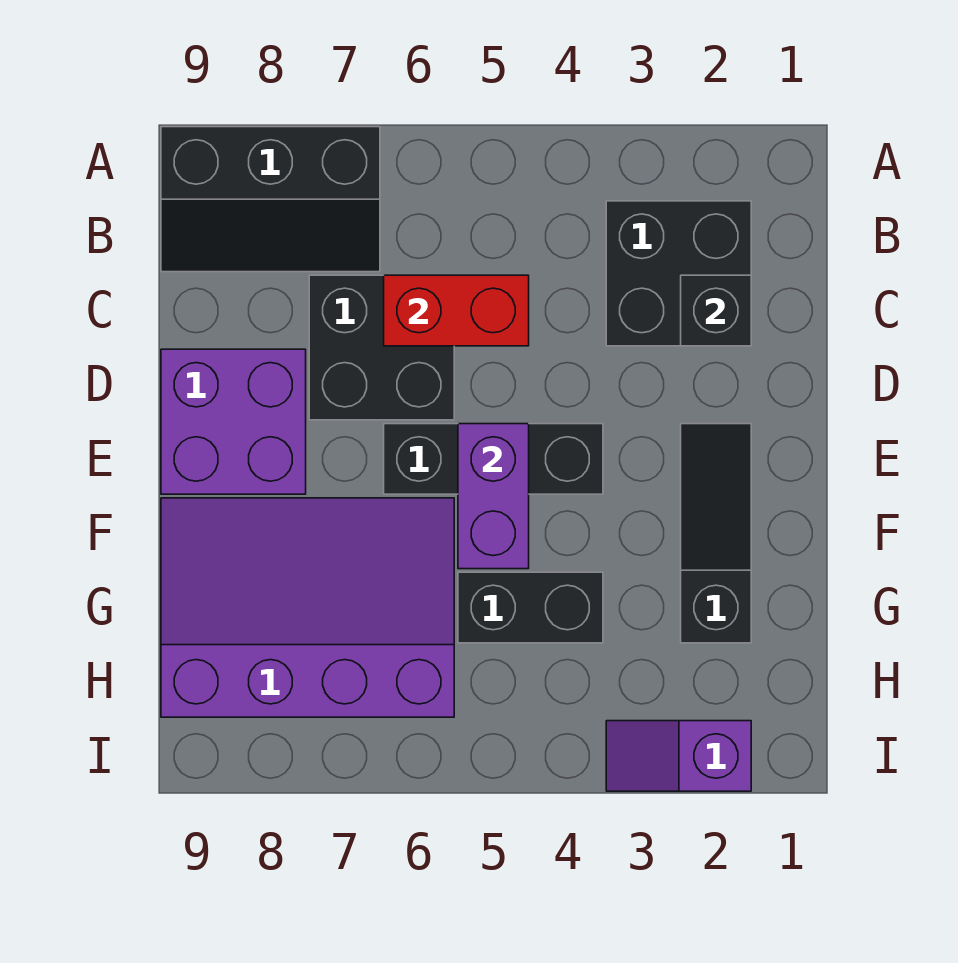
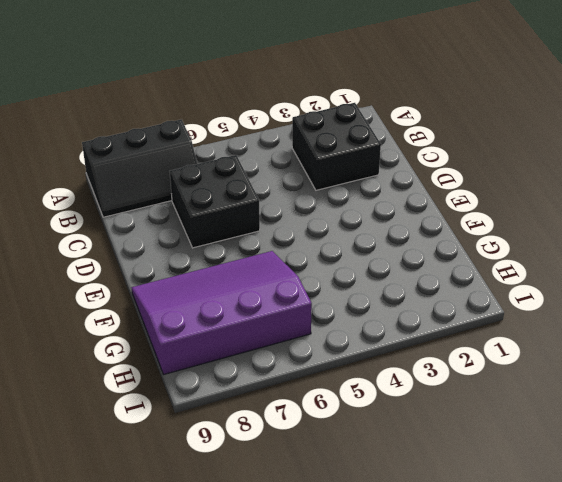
none -> purple 2x2 brick [161,349,306,494]
none -> black 1x3 slope [681,424,751,643]
none -> black 1x3 brick [384,424,603,494]

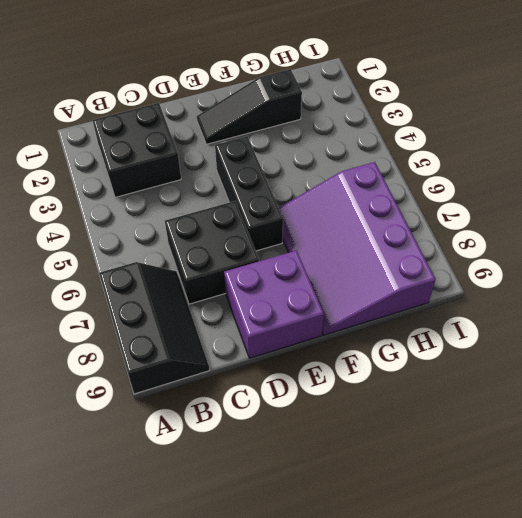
none -> black 1x2 brick [458,572,603,643]
none -> purple 1x2 slope [606,721,751,791]
none -> black 1x1 brick [681,275,751,346]

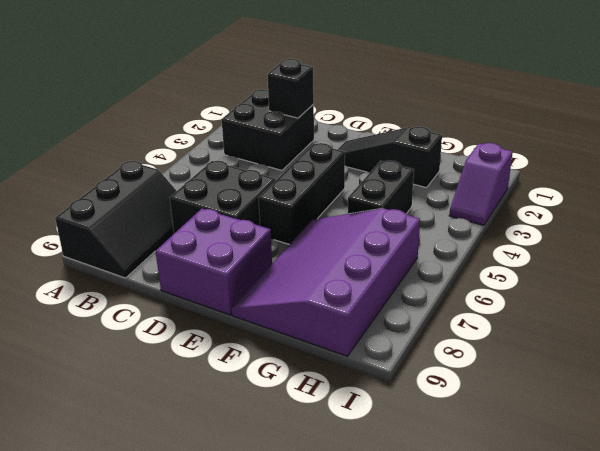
none -> red 1x2 brick [384,275,529,346]
none -> purple 1x2 brick [458,424,529,569]

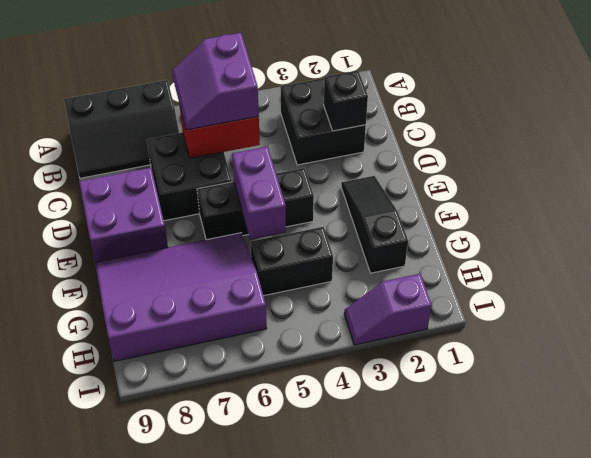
purple 2x2 slope [172,33,259,130] -> none

